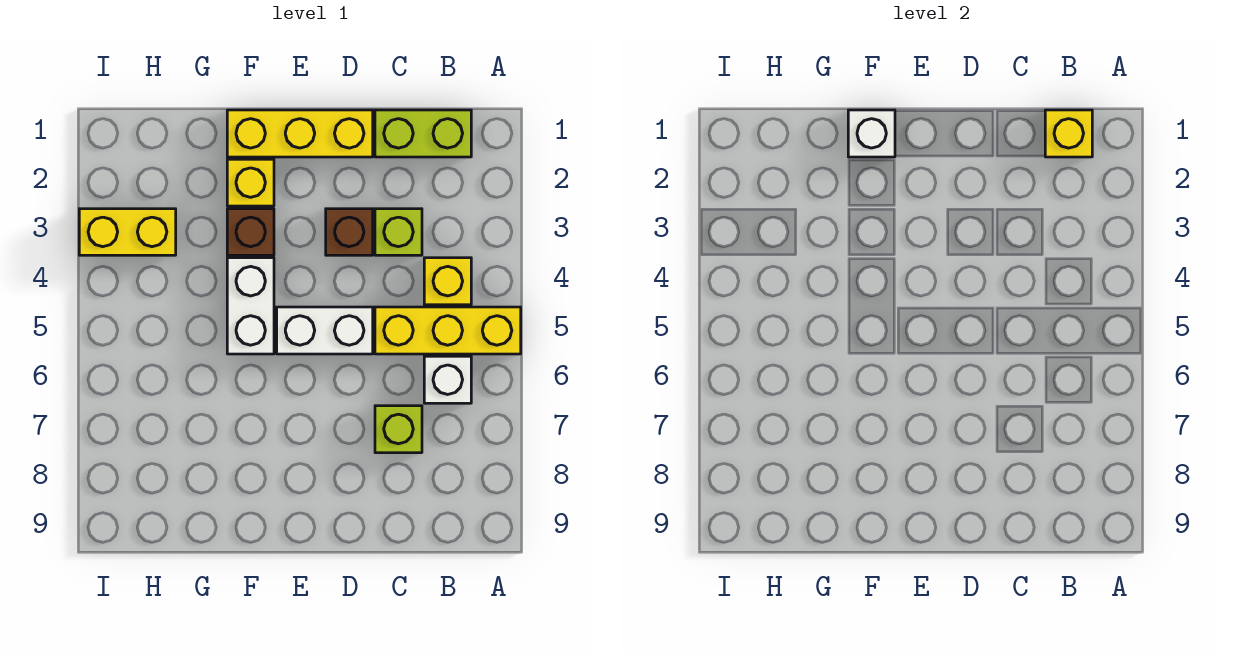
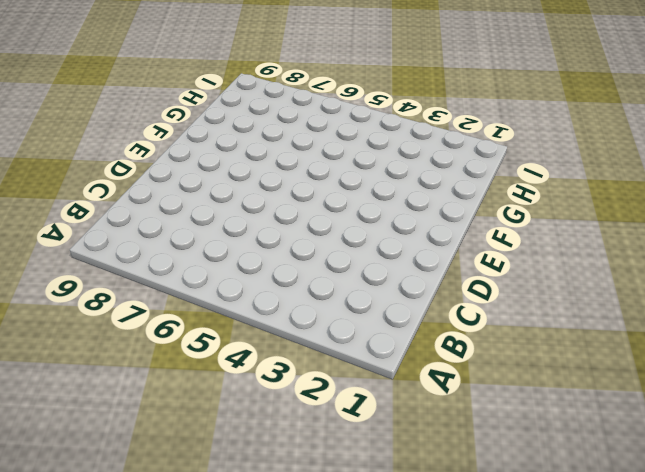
none -> yellow 1x3 brick [375,307,521,354]
none -> lime 1x2 brick [375,110,471,157]
none -> yellow 1x1 brick [424,258,471,305]

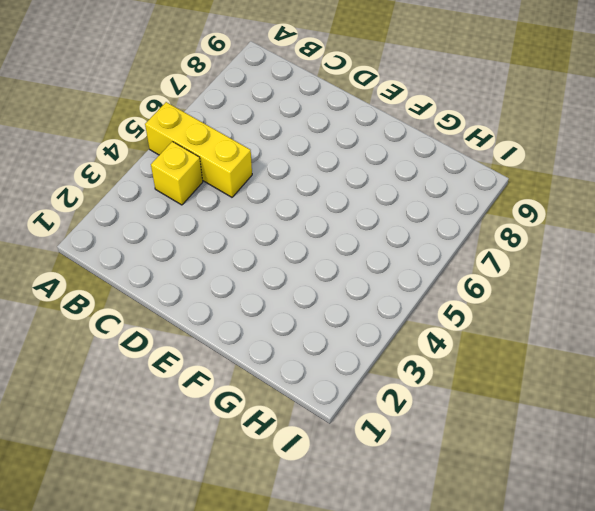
none -> lime 1x2 brick [375,110,471,157]
none -> white 1x1 brick [424,356,471,403]
none -> lime 1x1 brick [375,209,422,255]

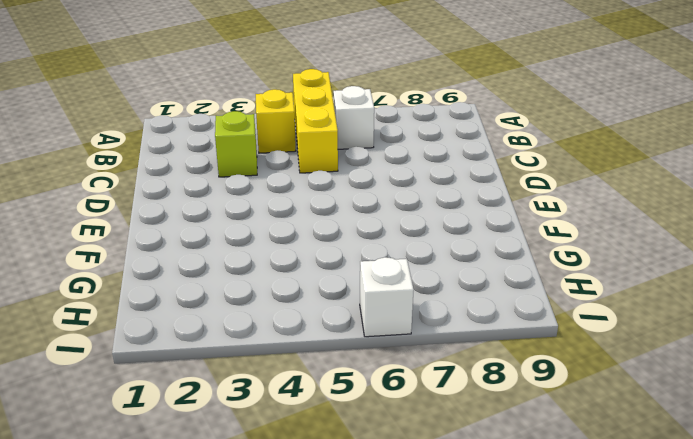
white 1x1 brick [360,257,414,337] -> white 1x1 brick moved to [848,110,895,157]
none -> lime 1x2 brick [375,110,471,157]
none -> lime 1x1 brick [375,406,422,453]
none -> yellow 1x3 brick [227,110,373,157]

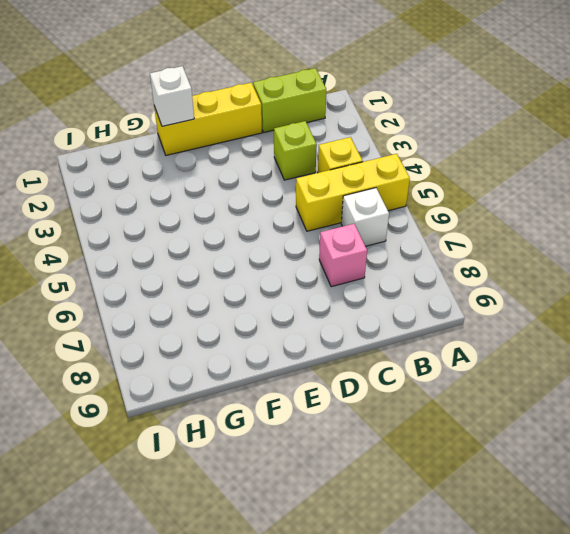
pink 1x1 brick [319,224,367,287] -> lime 1x1 brick [375,406,422,453]
none -> brown 1x1 brick [326,209,373,255]
none -> white 1x2 brick [277,307,373,354]
none -> yellow 1x1 brick [227,159,274,206]

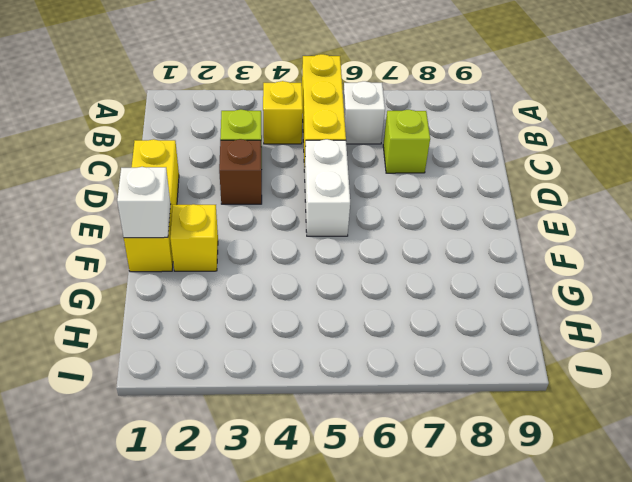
none -> lime 1x2 brick [375,110,471,157]
none -> brown 1x1 brick [227,209,274,255]
none -> white 1x2 brick [227,258,274,354]

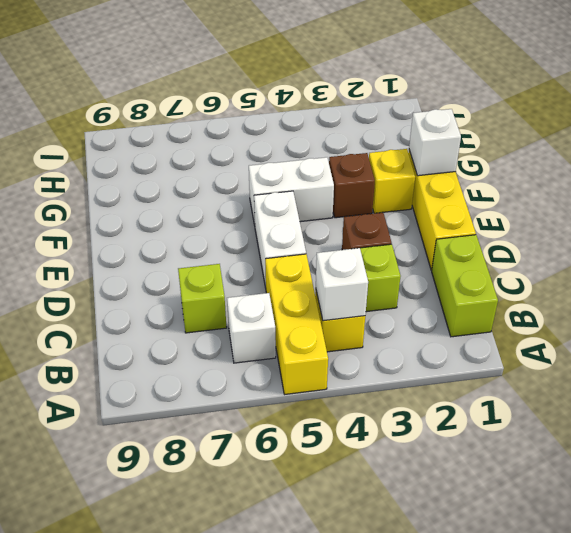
white 1x1 brick [316,248,368,321] -> none
none -> yellow 1x2 brick [79,209,176,255]
none -> yellow 1x1 brick [1045,110,1092,157]

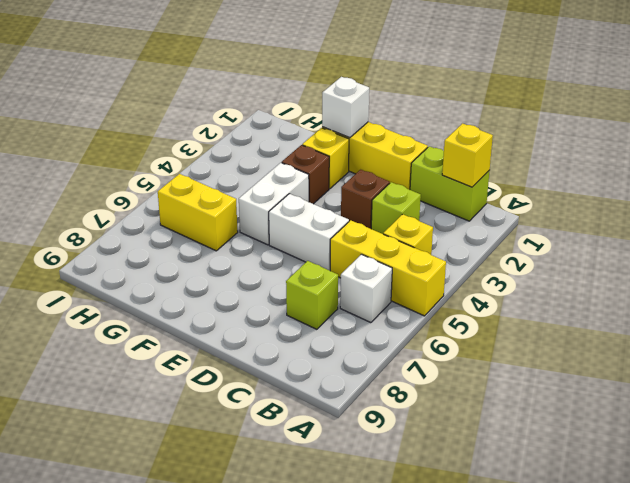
yellow 1x2 brick [158,174,238,251] -> yellow 1x2 brick moved to [79,209,176,255]

